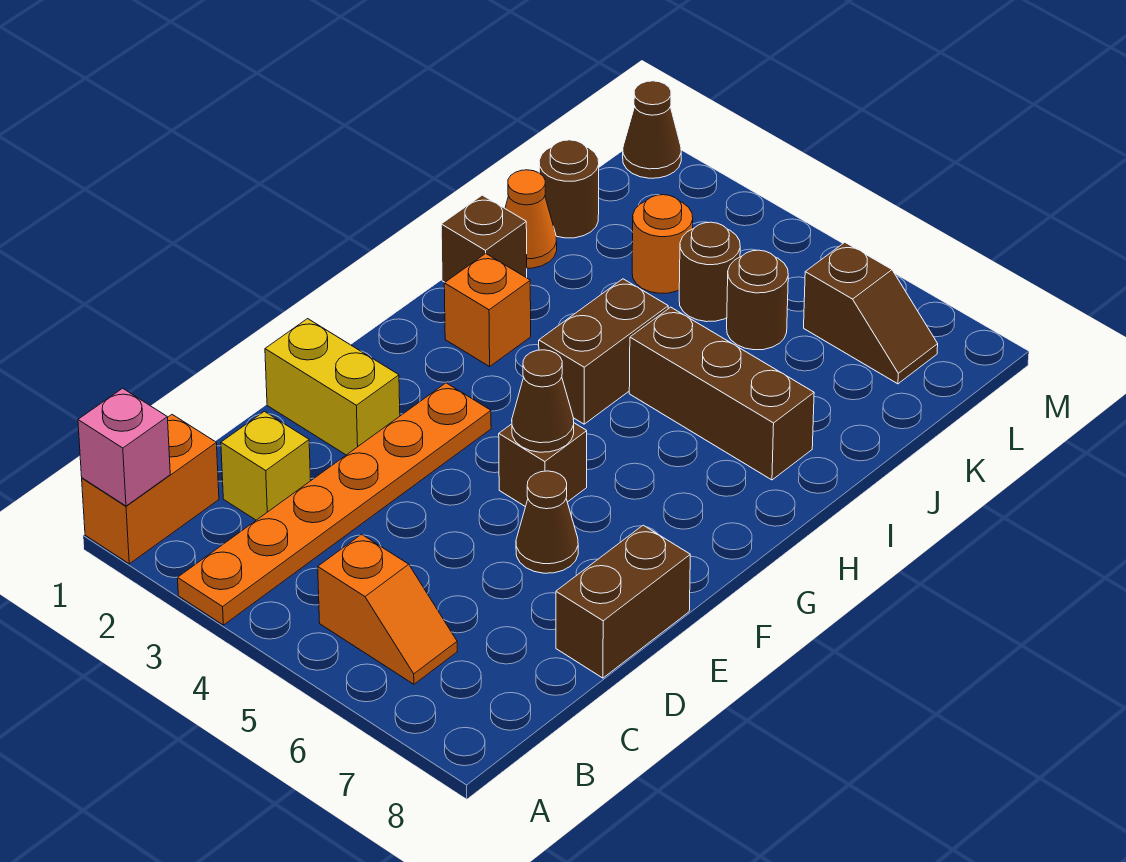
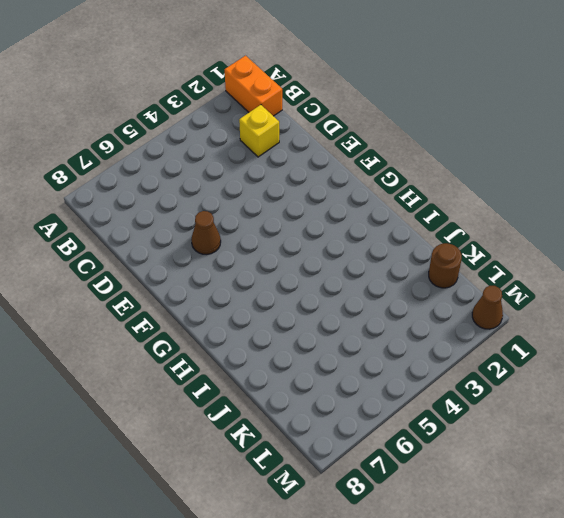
none -> orange 1x6 plate [178,383,491,625]
none -> orange 1x2 slope [318,534,457,684]
none -> brown 1x2 brick [556,525,690,678]

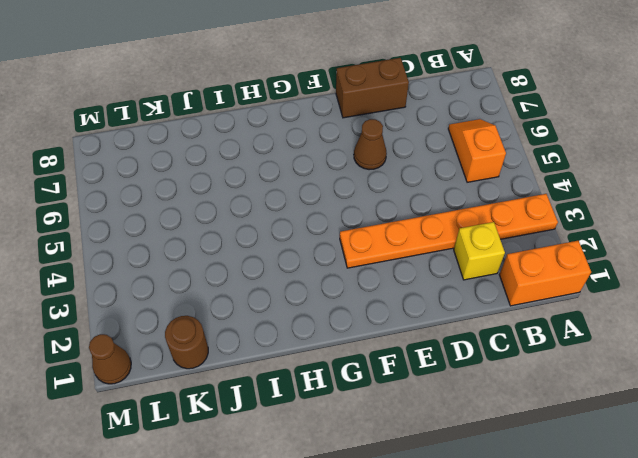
none -> yellow 1x2 brick [265,319,400,455]
none -> brown 1x1 brick [499,423,587,507]
none -> orange 1x1 brick [444,254,531,366]

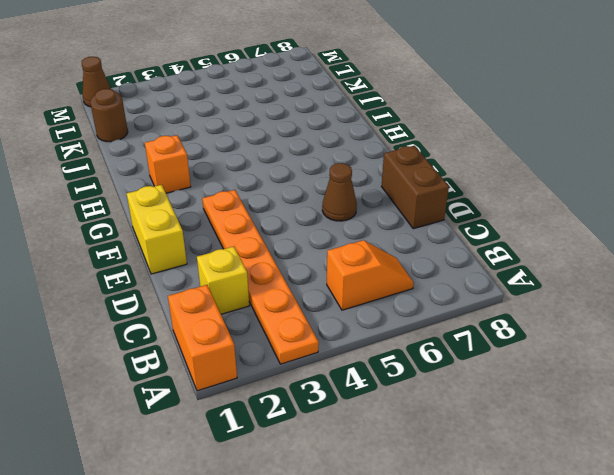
yellow 1x2 brick [127,185,187,274] -> yellow 1x2 brick turned to [265,319,400,455]
none -> brown 1x1 brick [499,423,587,507]
none -> brown 1x2 brick [539,279,668,424]
none -> brown 1x1 brick [441,195,527,282]

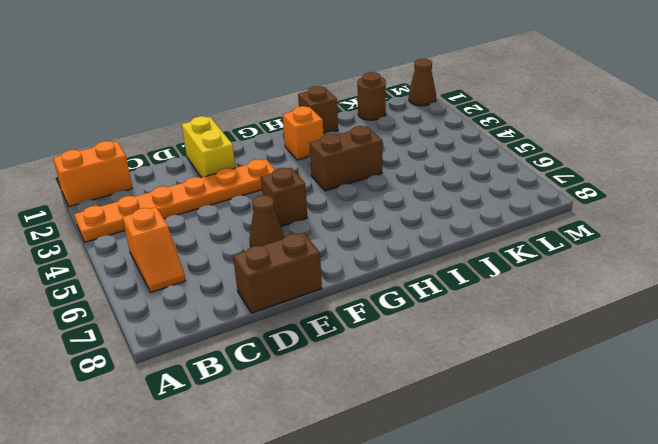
none -> yellow 1x1 brick [221,411,311,520]
none -> brown 1x3 brick [629,307,814,480]
none -> orange 1x1 cone [505,170,557,268]

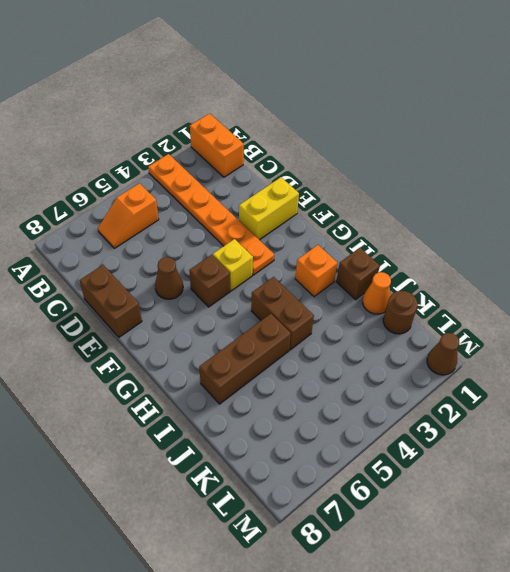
yellow 1x1 brick [213,239,253,291] -> yellow 1x1 brick moved to [221,411,311,520]
none -> orange 1x1 round brick [632,195,693,293]
none -> brown 1x1 round brick [679,222,740,322]
none -> brown 1x1 round brick [727,250,788,350]

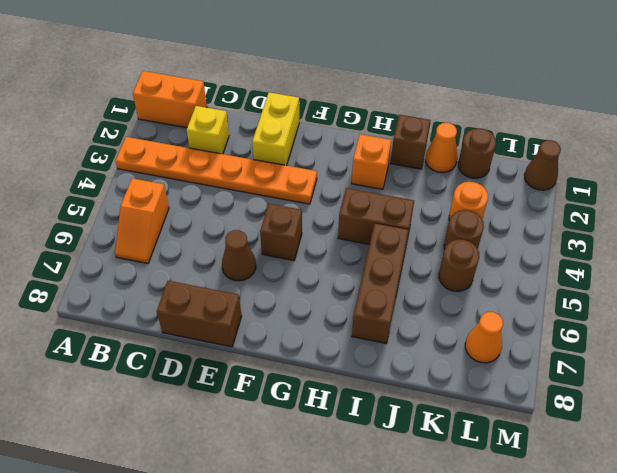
orange 1x1 cone [465,312,503,363] -> brown 1x2 slope [804,242,938,384]
none -> pink 1x1 brick [78,388,170,506]
none -> brown 1x1 cone [512,350,574,452]

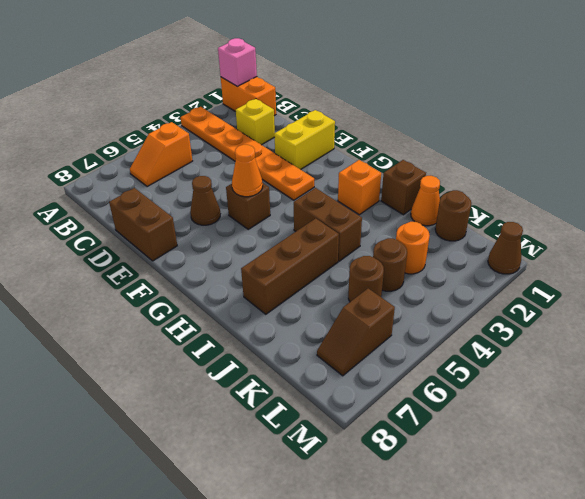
orange 1x1 cone [232,145,263,197] -> brown 1x1 cone [512,350,574,452]

